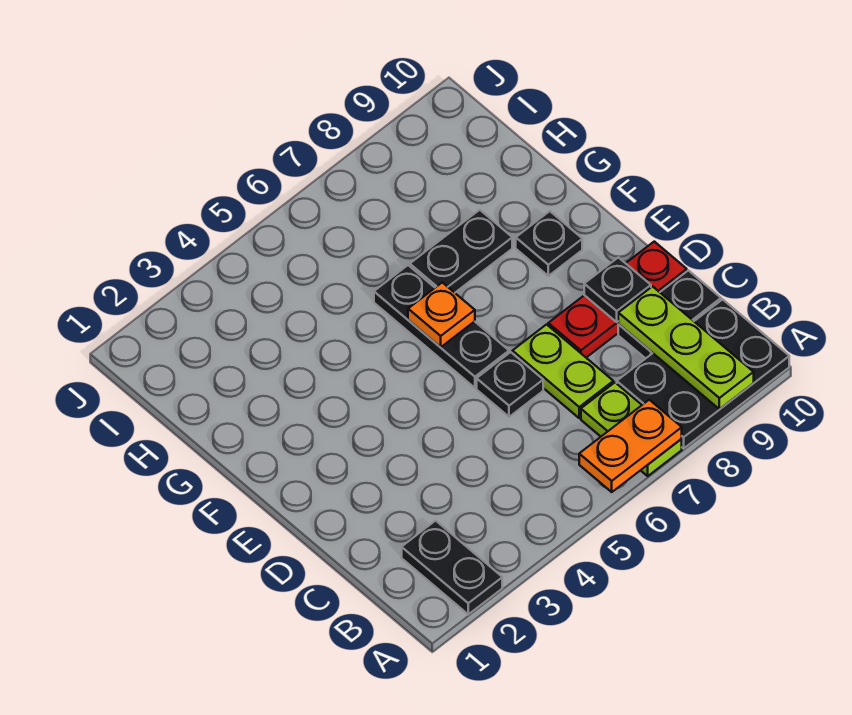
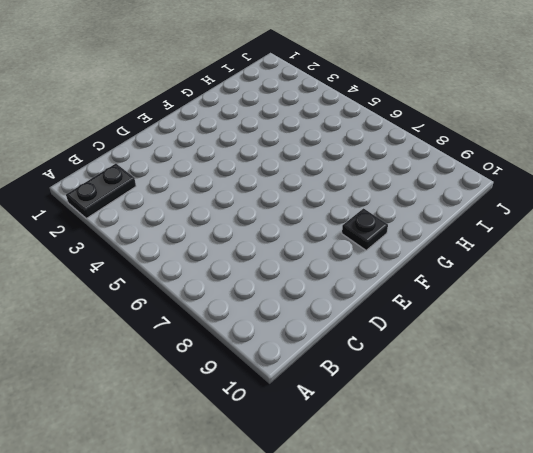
none -> lime 1x2 plate [581,383,682,476]
none -> black 2x3 plate [617,299,789,448]
none -> lime 1x2 plate [512,324,613,418]

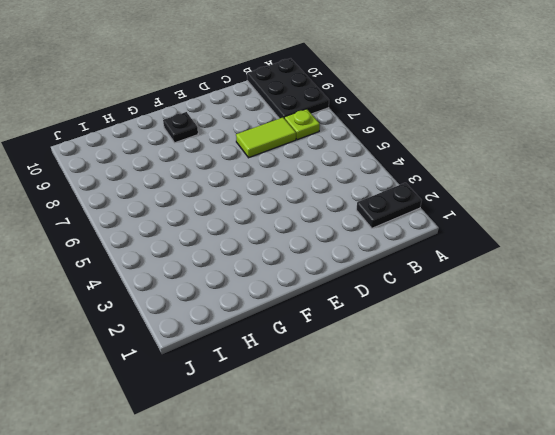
lime 1x1 plate [284,109,320,140] -> lime 1x2 plate [581,383,682,476]
lime 1x2 tile [236,117,296,158] -> lime 1x2 plate [512,324,613,418]
none -> black 1x2 plate [618,271,721,359]
none -> black 1x1 plate [477,352,543,417]
none -> red 1x3 plate [548,242,687,358]

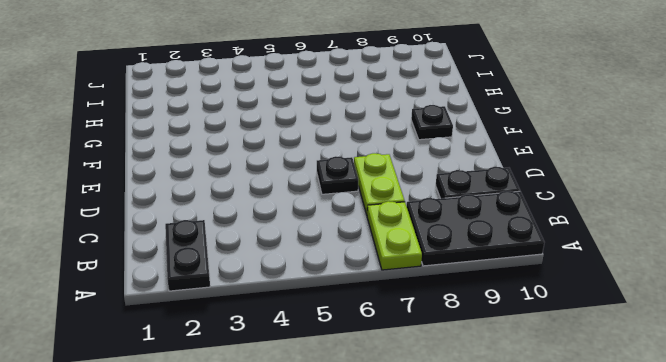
none -> red 1x3 plate [548,242,687,358]
none -> black 1x3 plate [374,265,509,388]
none -> black 1x2 plate [410,210,512,293]

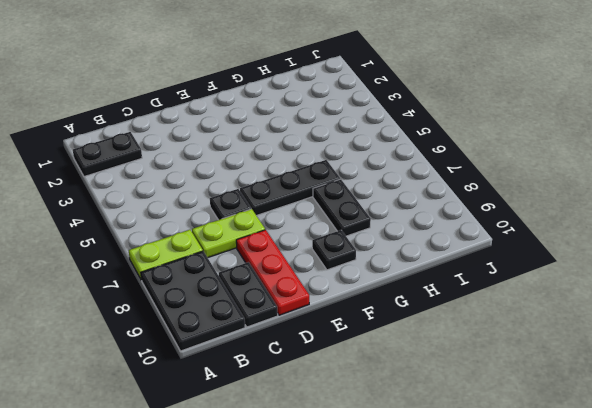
none -> orange 1x2 plate [579,400,682,492]
none -> lime 1x3 plate [618,286,754,409]
none -> black 1x1 plate [584,257,651,322]

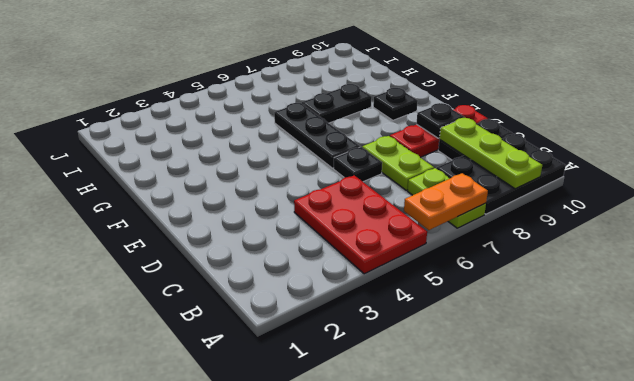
red 2x3 plate [294,175,427,274] -> none
none -> black 1x2 plate [402,521,502,614]
none -> orange 1x1 plate [408,282,475,347]

